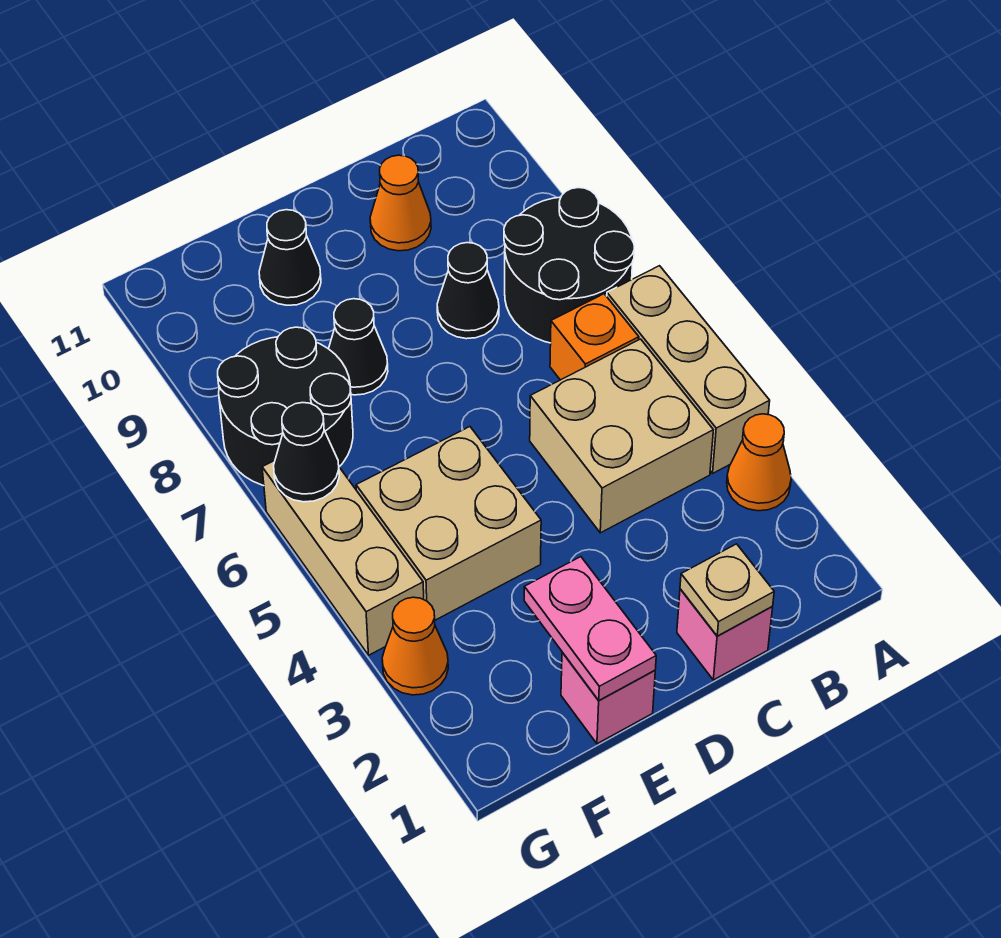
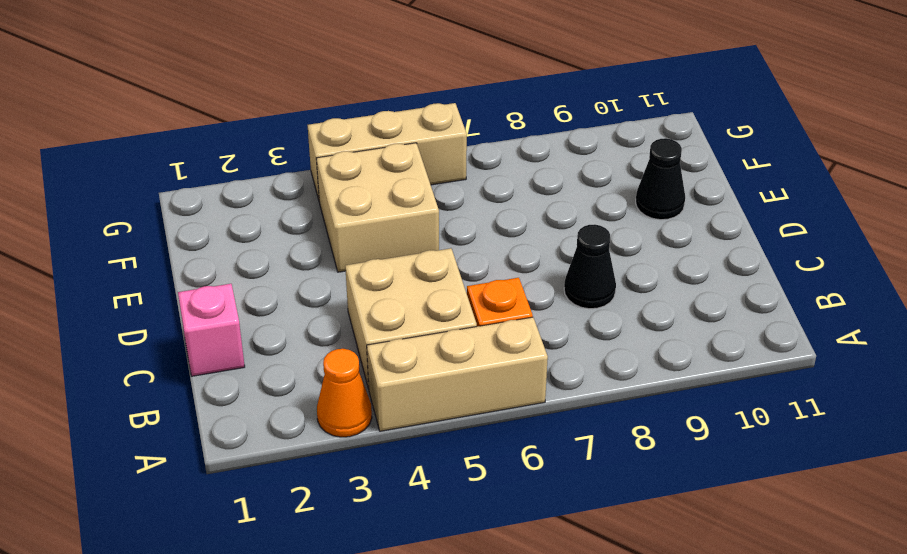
none -> black 2x2 round brick [504,188,634,343]
none -> orange 1x1 cone [370,155,431,251]
none -> pink 1x1 brick [561,652,655,744]

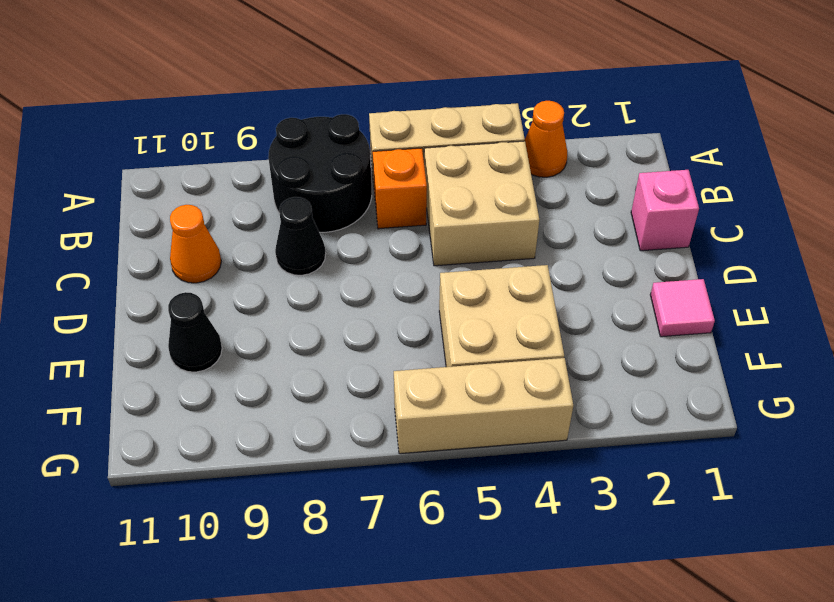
pink 1x1 tile [650,279,715,337] -> pink 1x1 brick [561,652,655,744]
none -> black 1x1 cone [329,299,388,395]
none -> black 2x2 round brick [218,327,353,486]
none -> orange 1x1 cone [382,597,448,695]

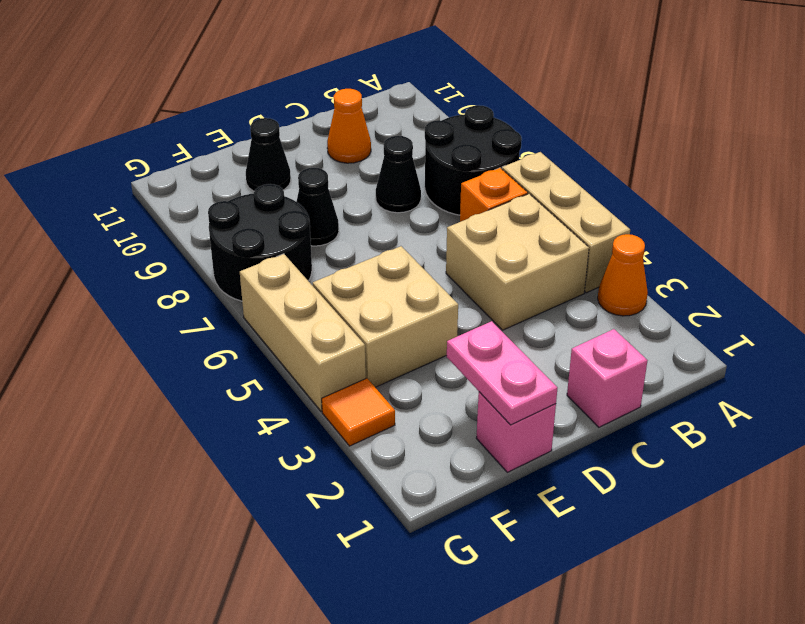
orange 1x1 tile [322,378,395,446] -> orange 1x1 cone [382,597,448,695]
none -> tan 1x1 plate [680,544,774,636]
none -> black 1x1 cone [274,403,339,502]

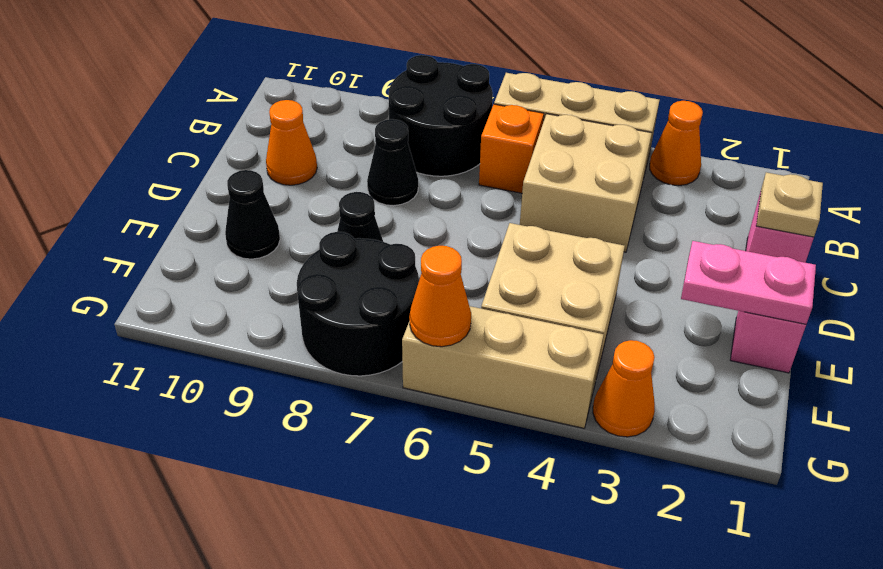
orange 1x1 cone [409,246,471,347] -> black 1x1 cone [274,403,339,502]

